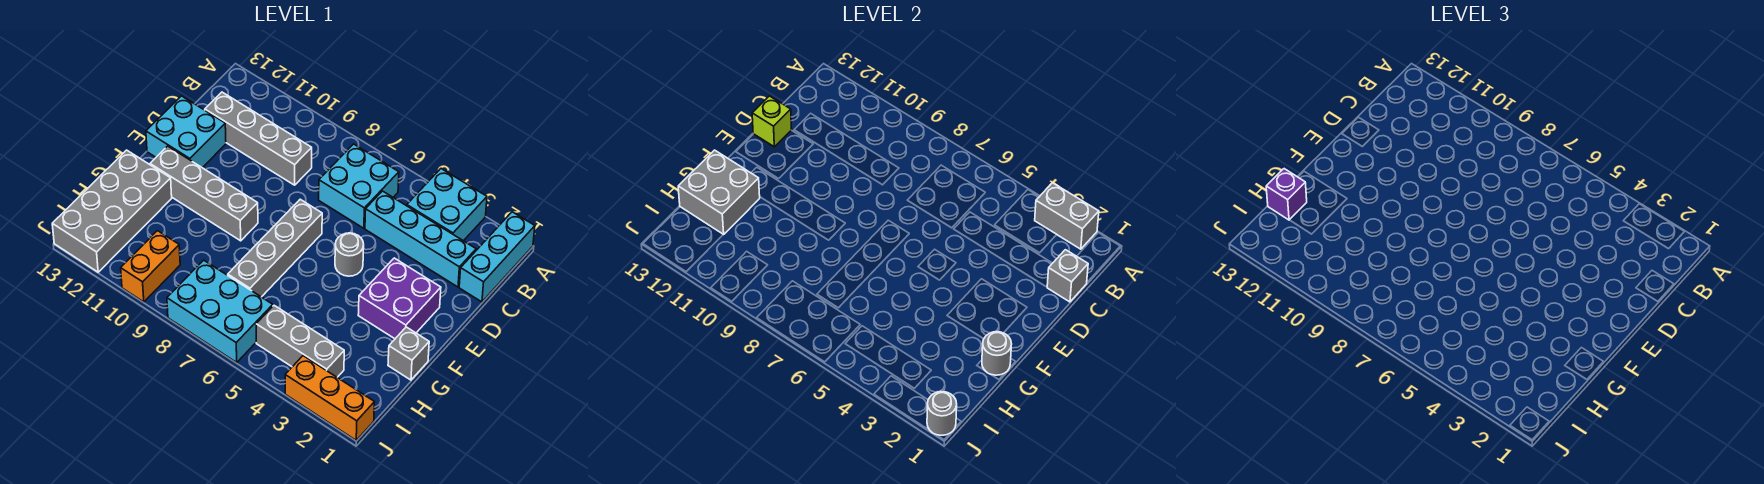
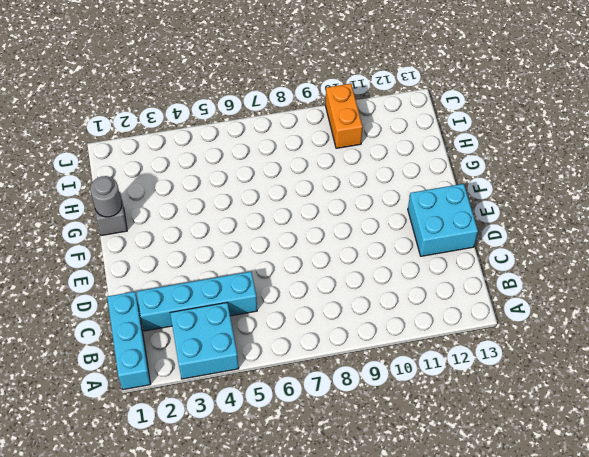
none -> cyan 2x2 brick [319,144,399,228]
none -> grey 1x4 brick [205,92,312,185]
none -> purple 2x2 brick [358,258,441,339]

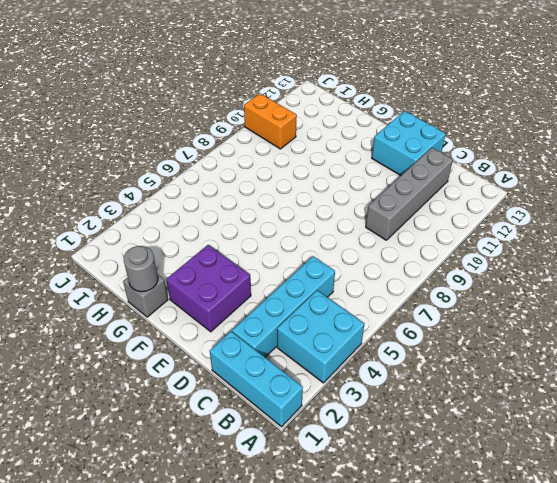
none -> cyan 2x2 brick [319,144,399,228]
none -> grey 1x1 round brick [335,233,364,276]
none -> grey 1x4 brick [228,199,322,297]

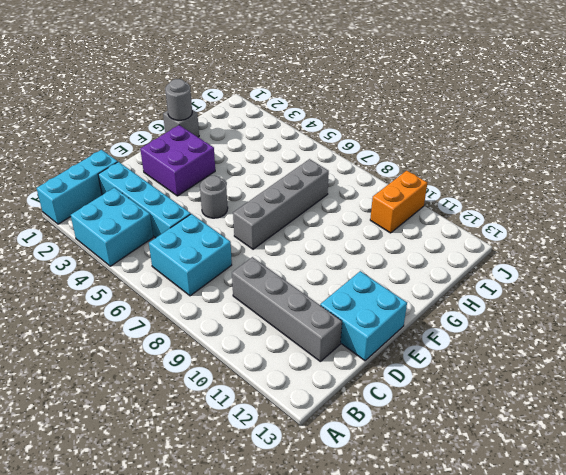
none -> grey 1x4 brick [150,146,258,241]
none -> grey 2x4 brick [52,150,172,272]
none -> grey 1x3 brick [256,306,344,377]

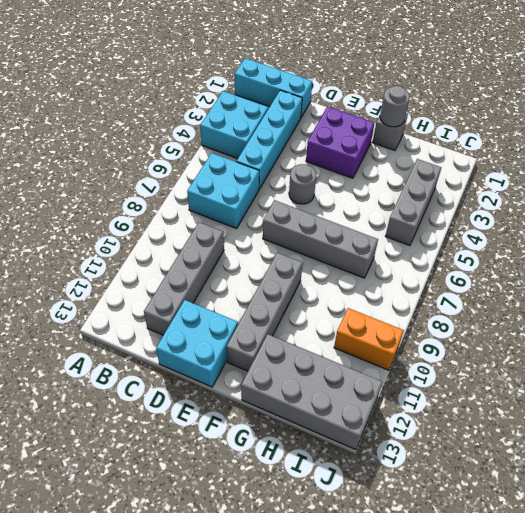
none -> cyan 2x3 brick [167,260,273,362]
none -> orange 1x3 brick [285,356,374,440]
none -> grey 1x2 brick [1035,183,1099,249]

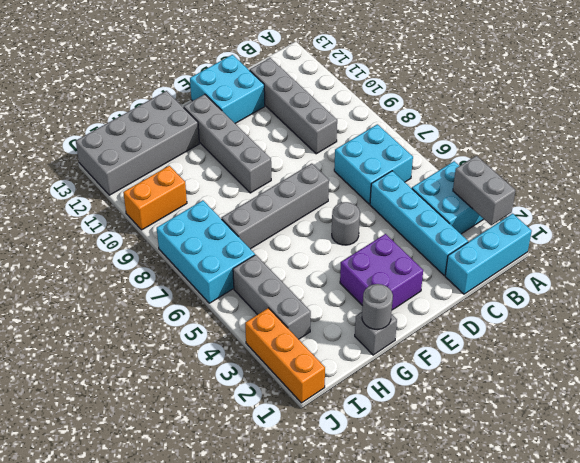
none -> grey 1x1 brick [1047,250,1088,302]
none -> lime 1x1 brick [752,96,792,147]
none -> grey 2x2 brick [678,150,760,235]

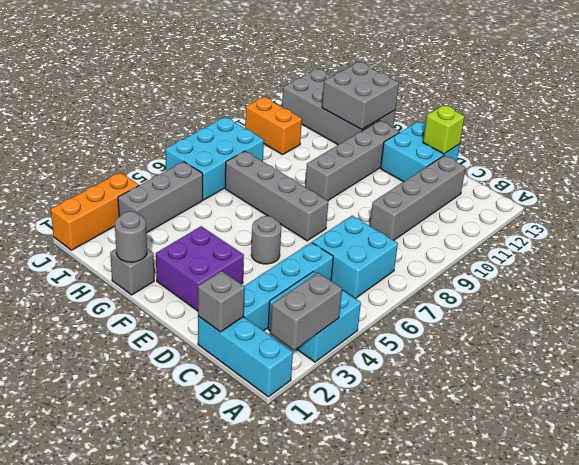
none -> grey 1x1 round brick [927,392,957,435]
none -> purple 1x1 brick [1266,169,1307,220]

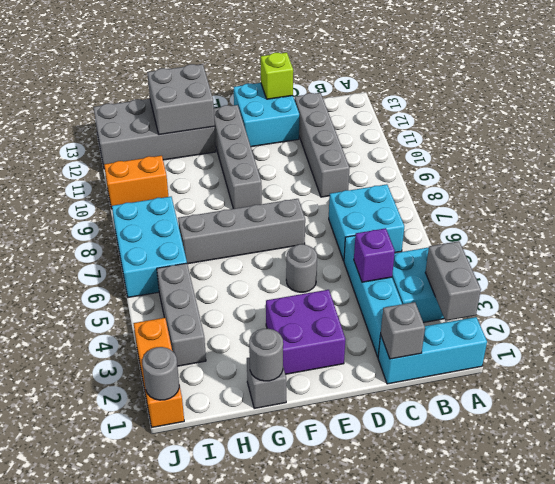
purple 1x1 brick [354,228,395,282] -> purple 1x1 brick moved to [1266,169,1307,220]

